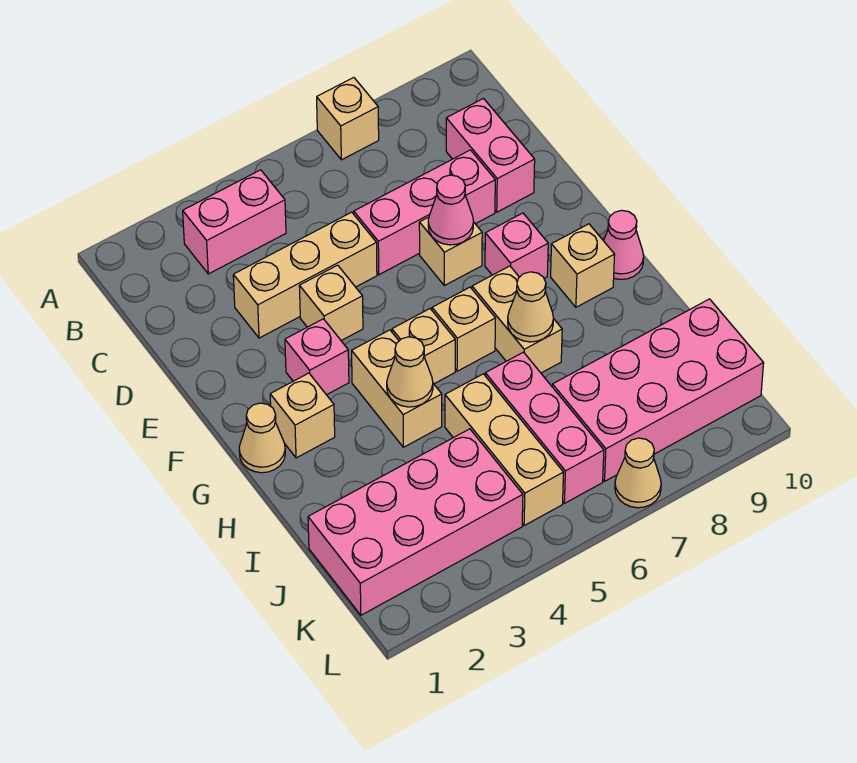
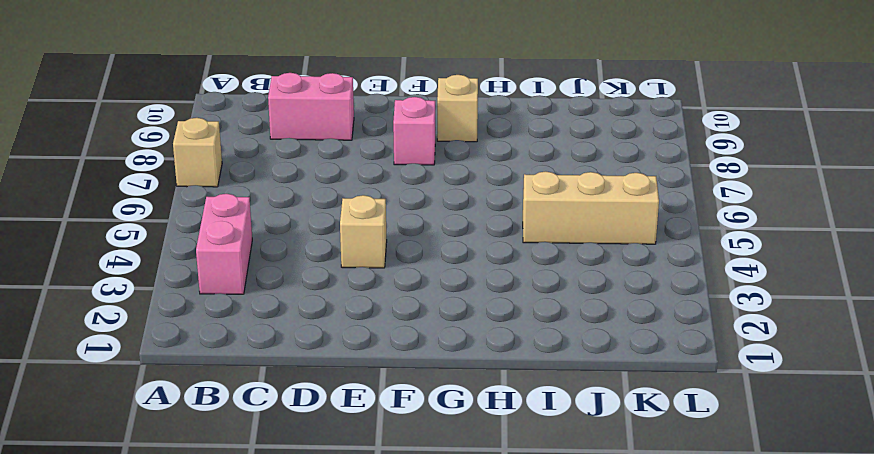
none -> tan 1x3 brick [233,212,377,338]
none -> pink 1x3 brick [354,150,495,275]
none -> tan 1x1 brick [419,217,482,286]

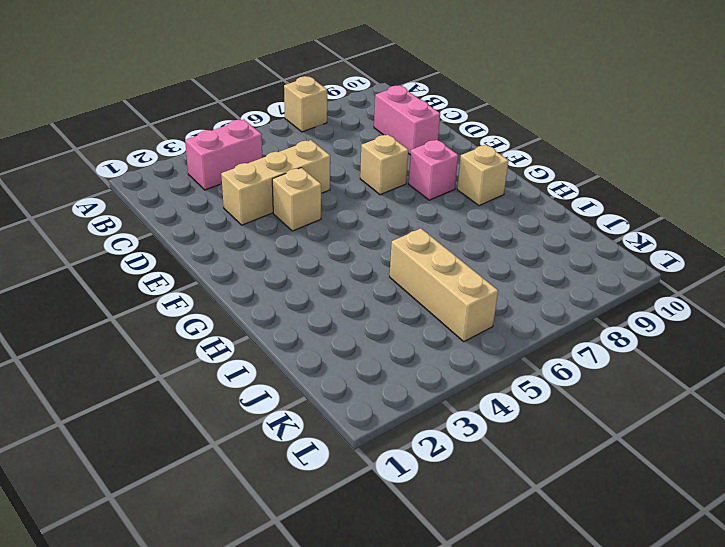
none -> pink 1x3 brick [354,150,495,275]
none -> pink 1x1 brick [285,319,349,395]
none -> tan 1x1 cone [239,403,285,473]

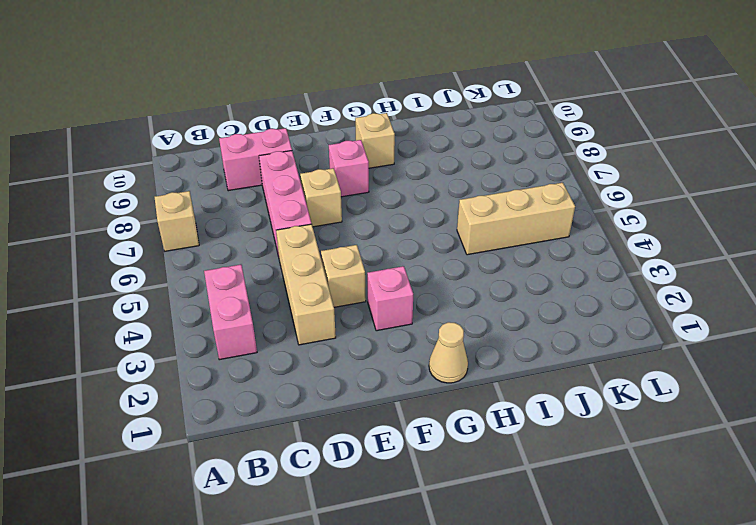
none -> tan 1x1 brick [270,373,335,458]
none -> tan 1x2 brick [352,330,442,447]
none -> tan 1x1 brick [392,309,455,384]

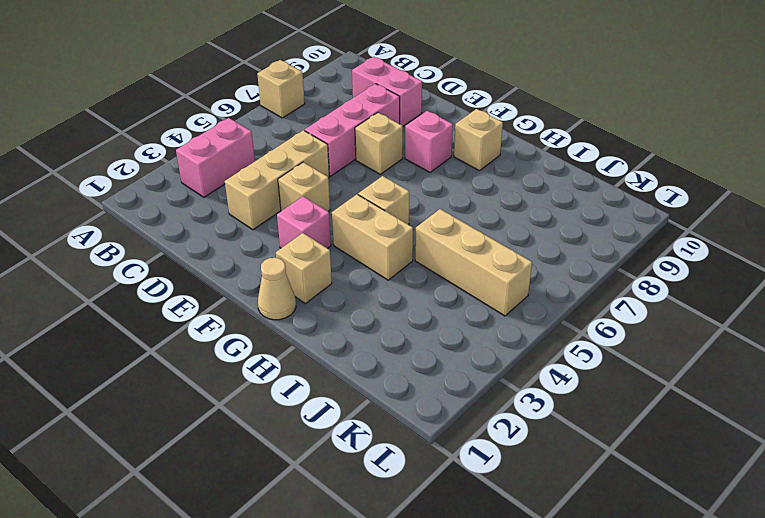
none -> tan 1x1 brick [432,287,496,371]
none -> tan 1x2 brick [472,266,562,373]
none -> pink 1x1 cone [604,210,644,280]

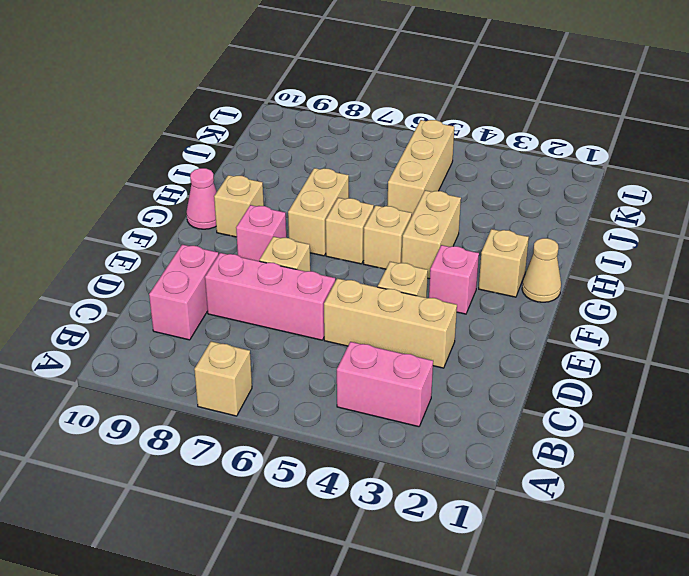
none -> pink 1x3 brick [485,352,604,503]
none -> pink 2x4 brick [308,429,523,615]
none -> pink 2x4 brick [552,299,764,481]

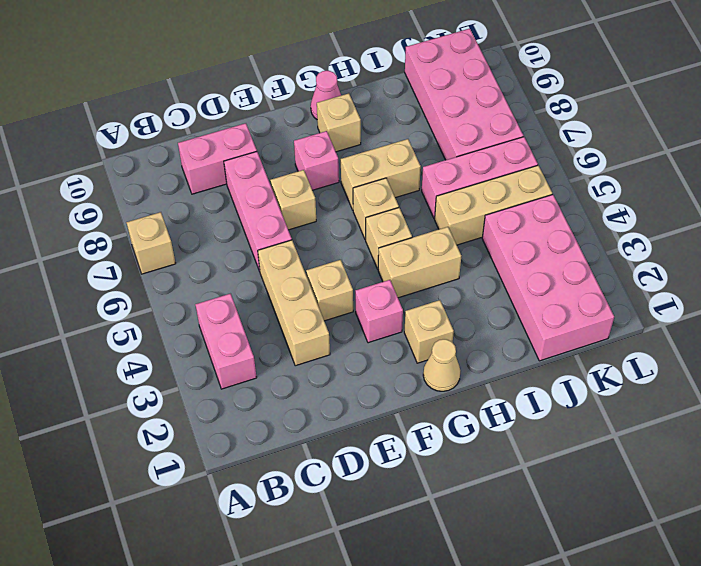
none -> tan 1x1 cone [615,438,661,508]
none -> pink 1x1 cone [428,175,474,245]
none -> tan 1x1 cone [387,337,433,407]

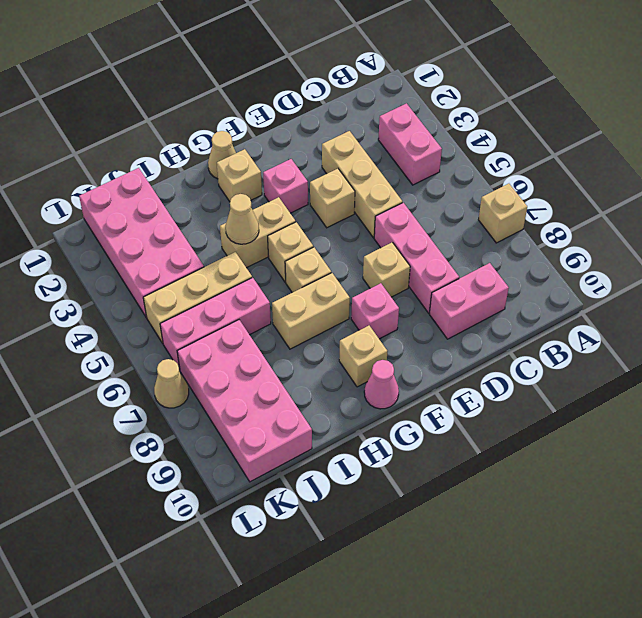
none -> pink 1x1 cone [428,175,474,245]
none -> tan 1x1 cone [508,272,554,342]

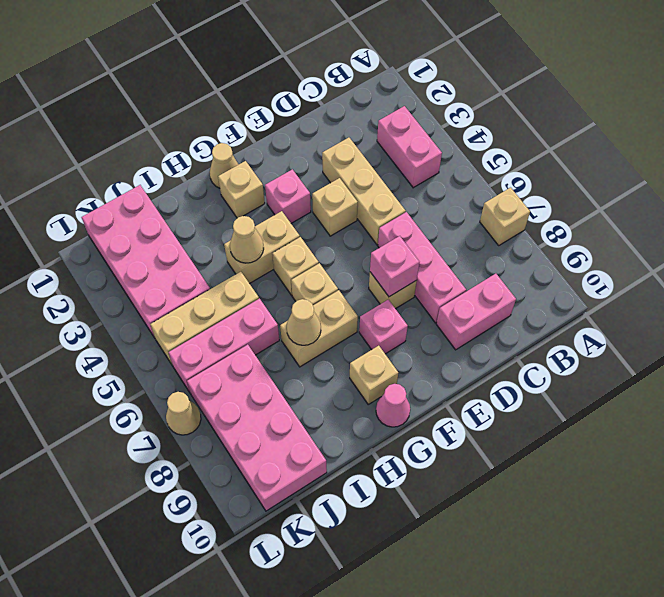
pink 1x1 brick [370,236,419,297] -> pink 1x1 cone [428,175,474,245]

